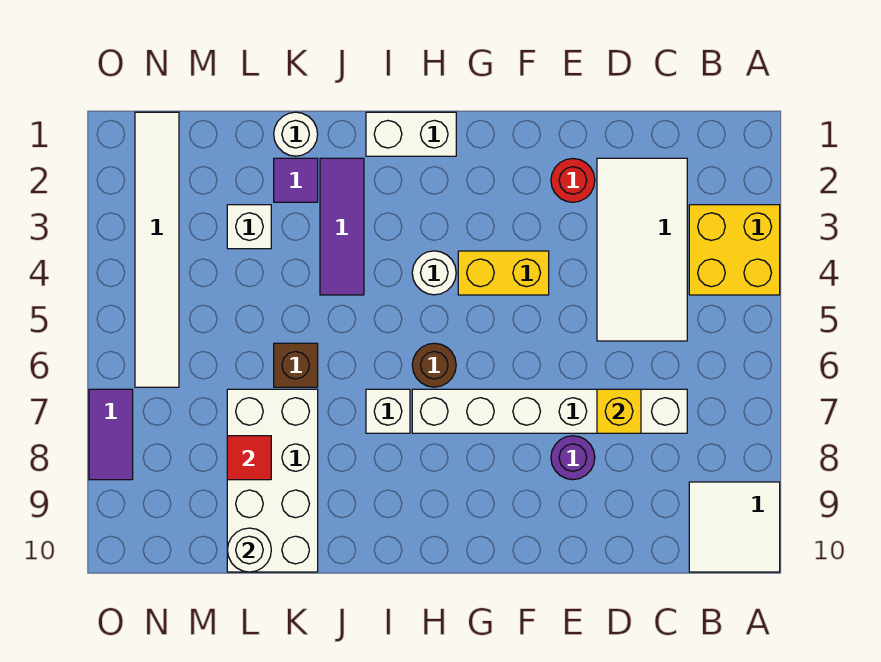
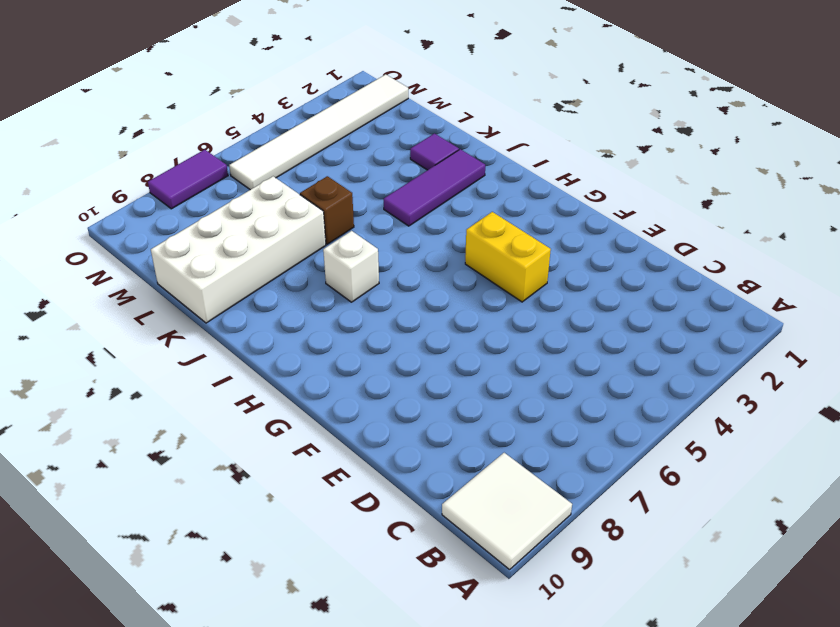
none -> yellow 2x2 brick [689,205,780,295]
none -> white 2x4 tile [597,158,687,341]
none -> white 1x6 brick [412,389,687,433]

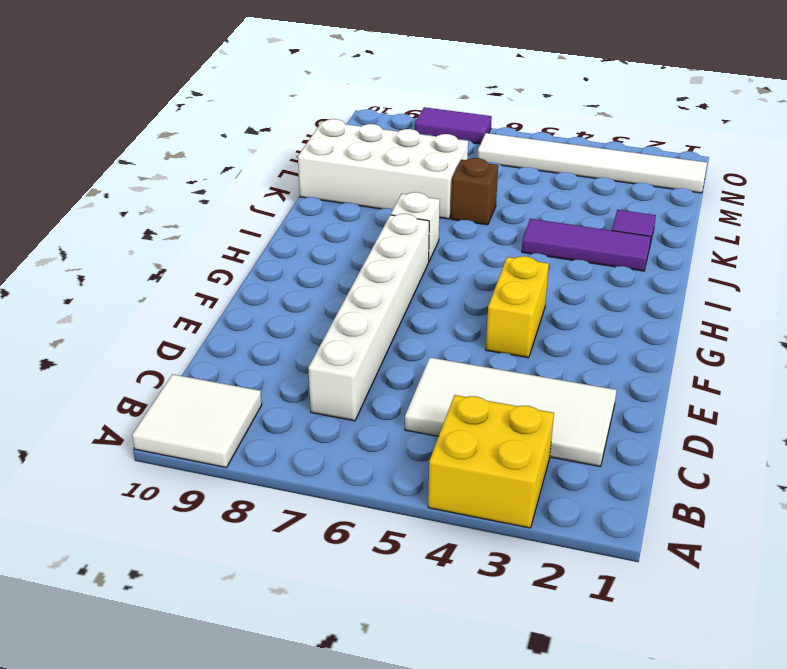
none -> red 1x1 round brick [551,159,595,202]
none -> purple 1x1 round brick [551,436,595,480]
none -> white 1x2 brick [366,112,456,156]

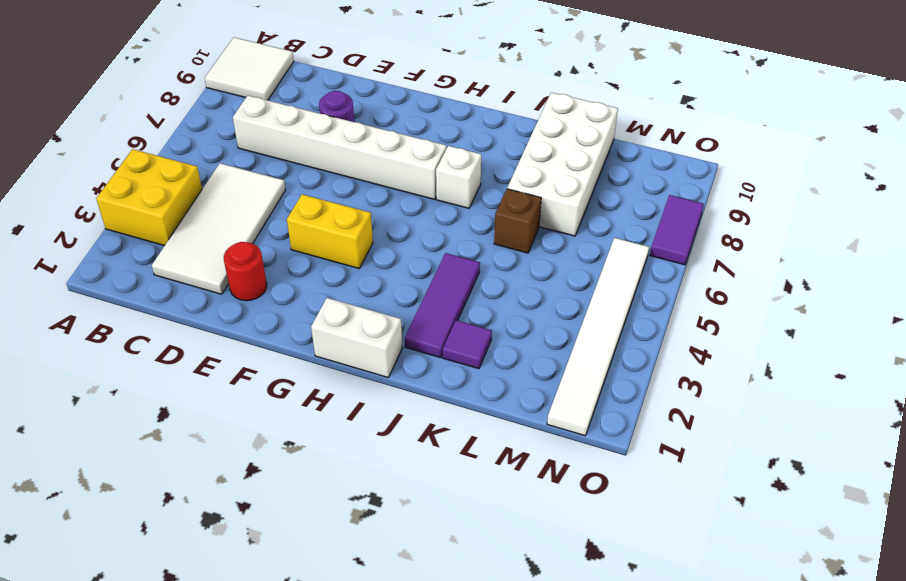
none -> white 1x1 round brick [412,251,456,295]
none -> brown 1x1 round brick [412,343,456,387]
none -> white 1x1 round brick [274,112,318,156]

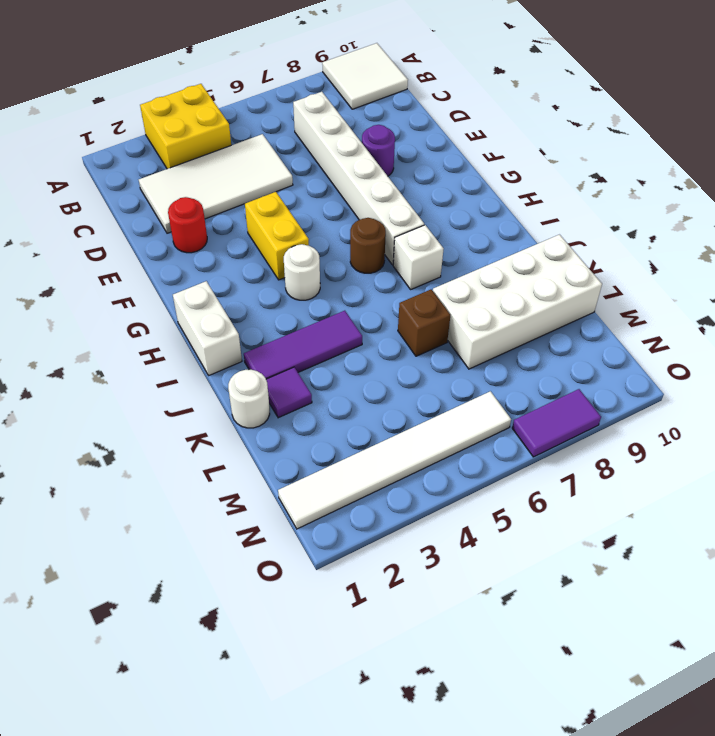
none -> white 1x1 brick [227,205,271,249]
none -> yellow 1x1 brick [597,389,641,433]
none -> red 1x1 tile [227,436,271,480]

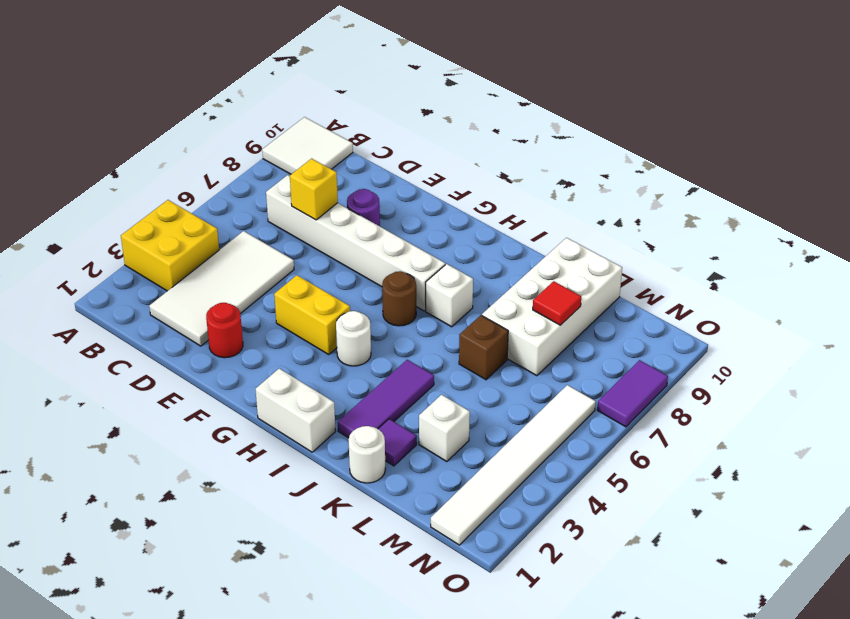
none -> white 1x1 round brick [227,528,271,572]

